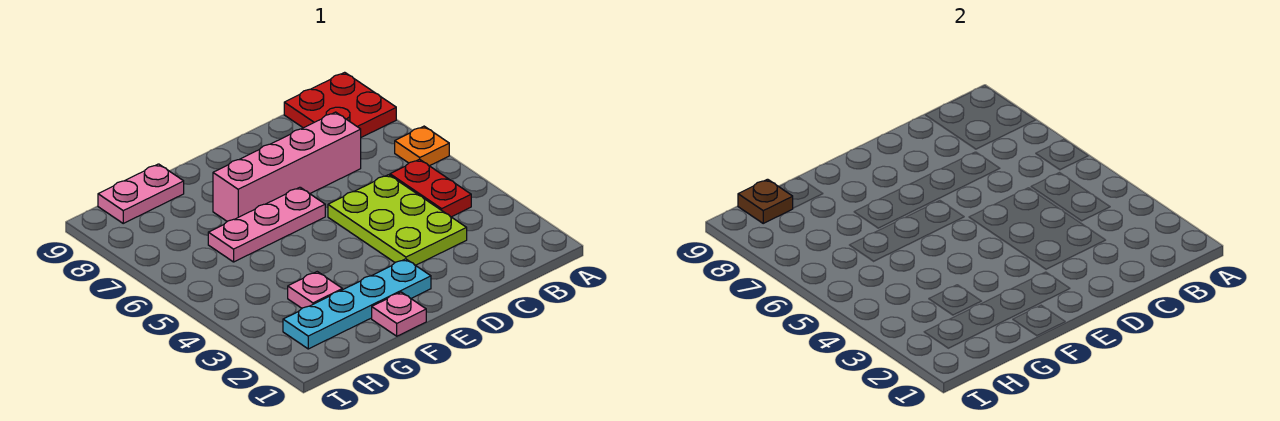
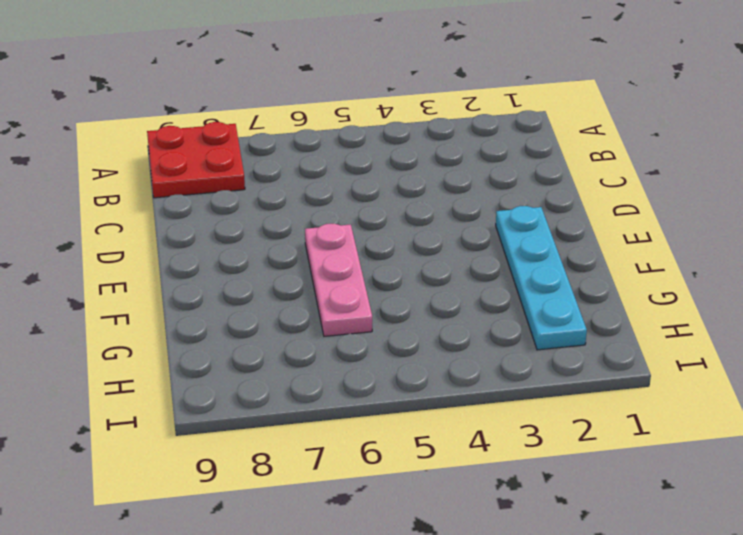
none -> orange 1x1 plate [395,126,449,166]
none -> red 1x2 plate [390,159,471,217]

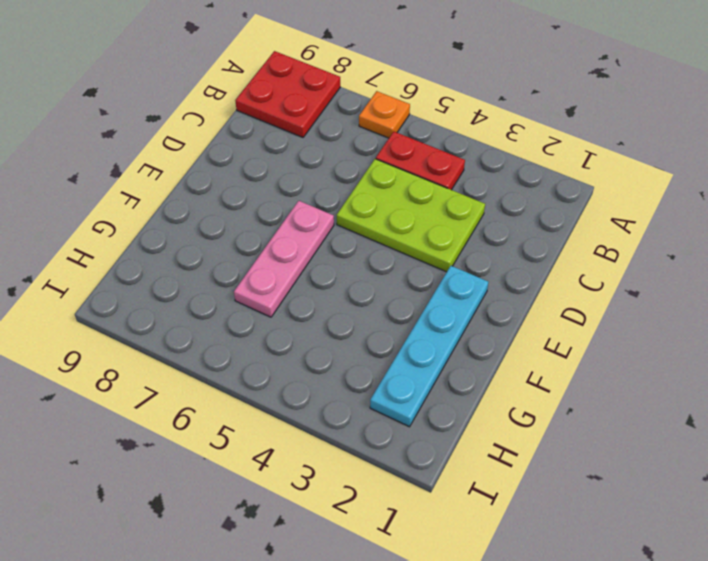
none -> pink 1x4 brick [213,112,361,221]
none -> pink 1x1 plate [372,292,426,336]

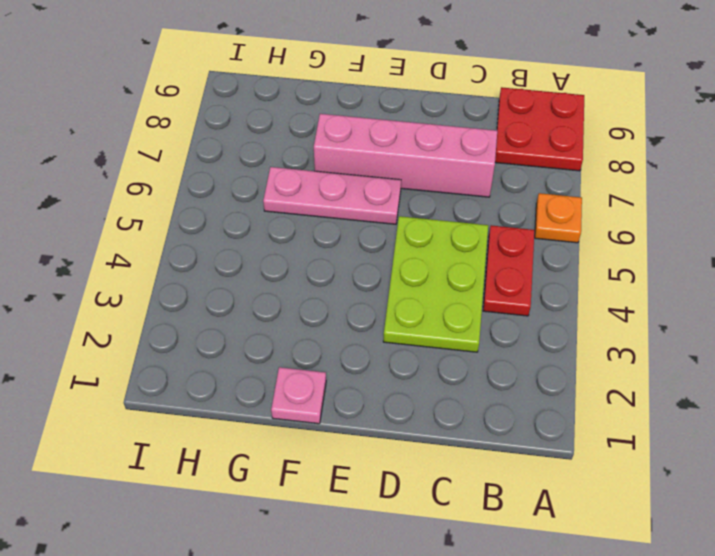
none -> cyan 1x4 plate [283,259,431,349]
none -> pink 1x1 plate [288,272,342,308]

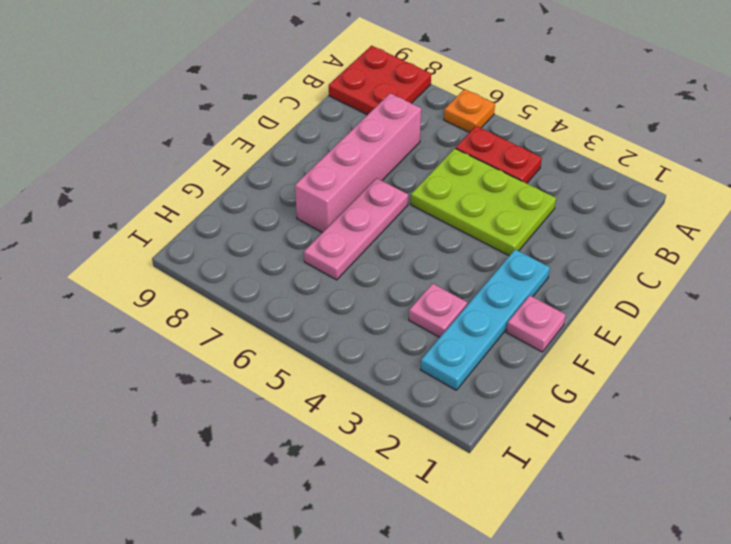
none -> pink 1x2 plate [98,164,184,223]
none -> brown 1x1 plate [738,179,793,223]

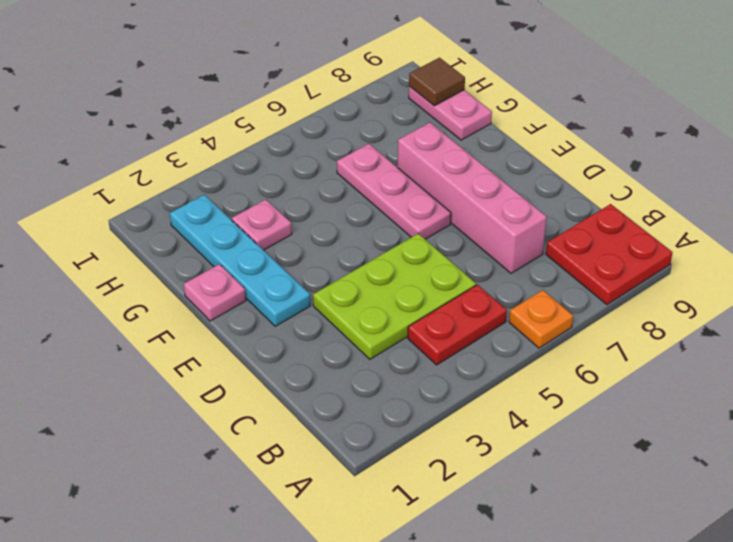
brown 1x1 tile [409,58,465,106] -> brown 1x1 plate [738,179,793,223]

